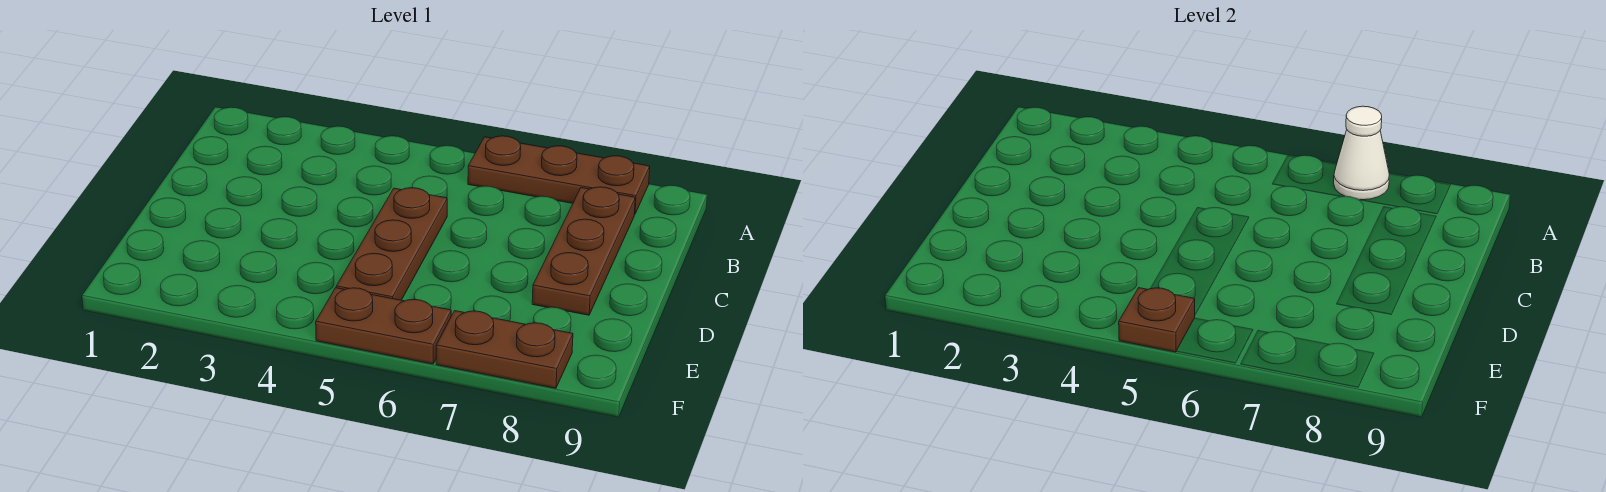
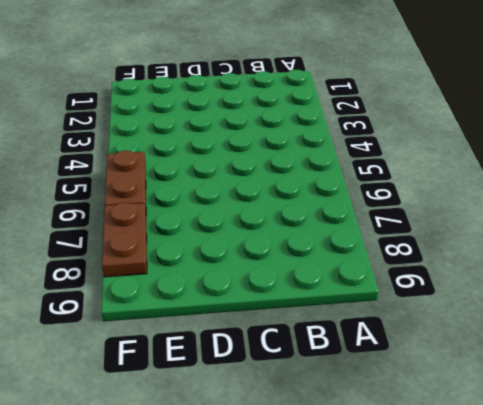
none -> brown 1x3 plate [468,136,650,215]
none -> brown 1x3 plate [532,187,635,315]

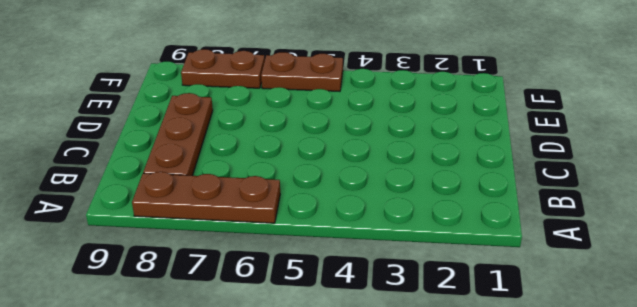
none -> brown 1x3 plate [336,188,447,300]
none -> white 1x1 cone [1334,106,1389,200]

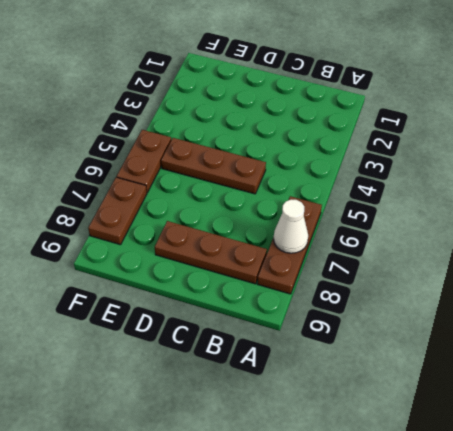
none -> brown 1x1 plate [1119,288,1195,352]

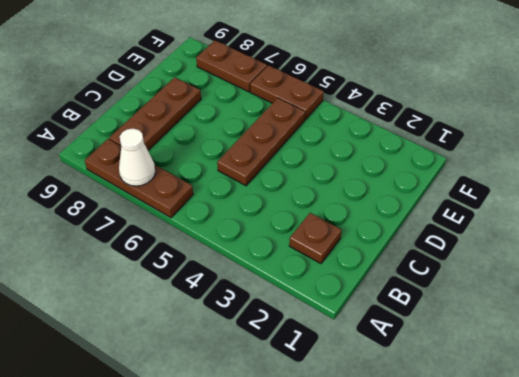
brown 1x1 plate [289,213,342,264] -> brown 1x1 plate moved to [1119,288,1195,352]

